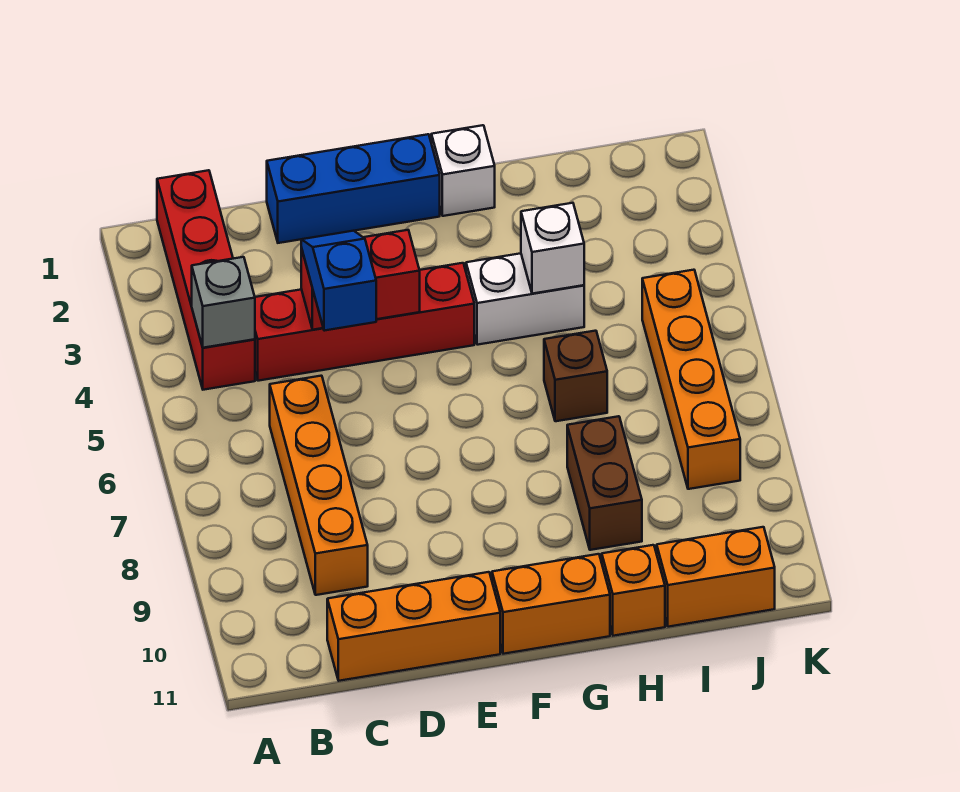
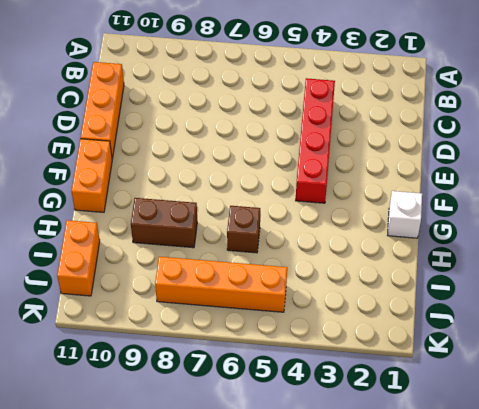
none -> red 1x4 brick [157,170,255,390]
none -> orange 1x4 brick [270,376,368,595]
none -> blue 1x3 brick [267,134,440,243]

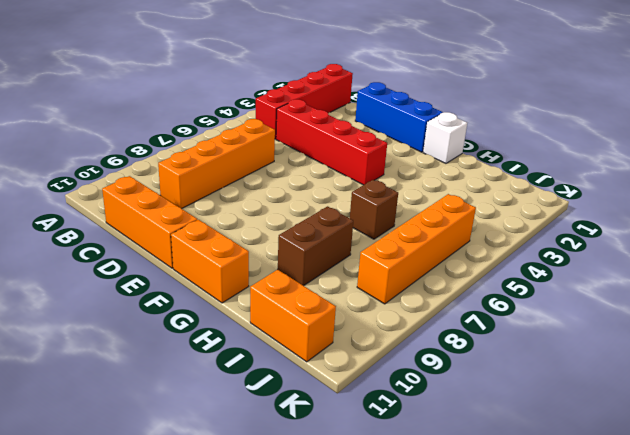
none -> white 1x2 brick [466,253,584,345]
none -> orange 1x1 brick [602,545,665,636]
none -> grey 1x1 brick [192,257,255,348]

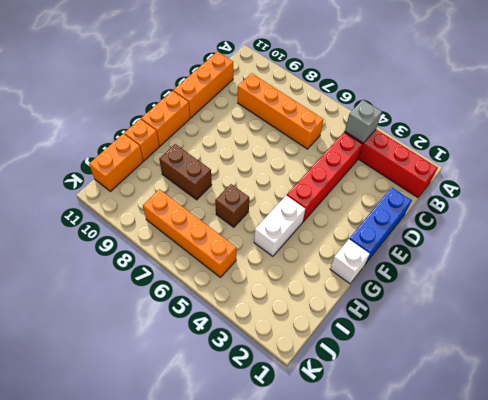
none -> red 1x2 brick [301,230,420,330]
none -> white 1x1 brick [521,203,584,294]
none -> blue 1x2 slope [301,231,377,331]

